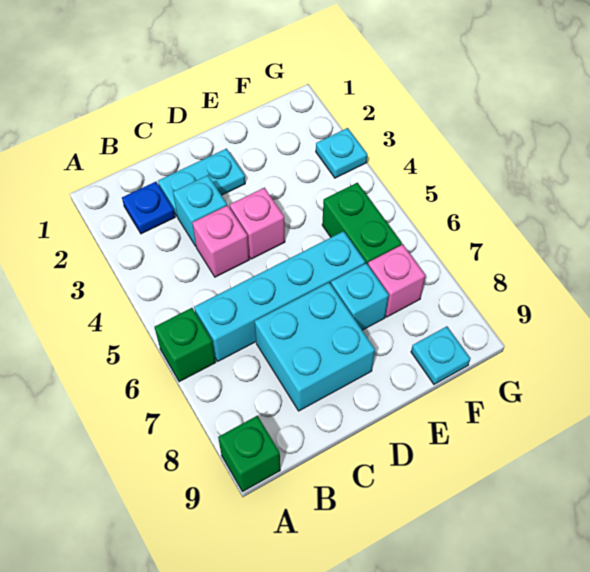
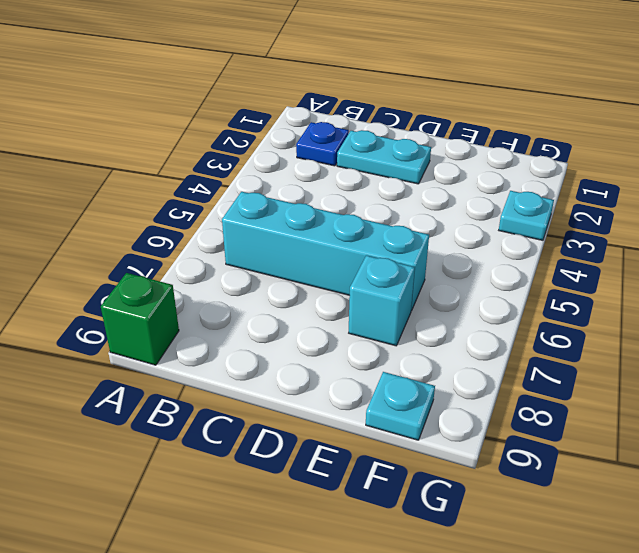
none -> green 1x1 brick [155,308,216,382]
none -> cyan 1x1 brick [173,175,227,246]
none -> pink 1x1 brick [192,205,249,277]

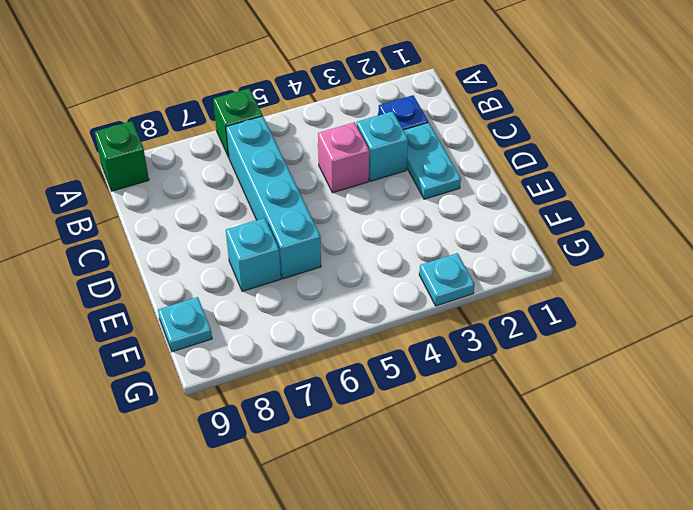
none -> cyan 2x2 brick [255,283,375,411]
none -> pink 1x1 brick [230,188,285,259]
none -> green 1x2 brick [322,183,402,264]

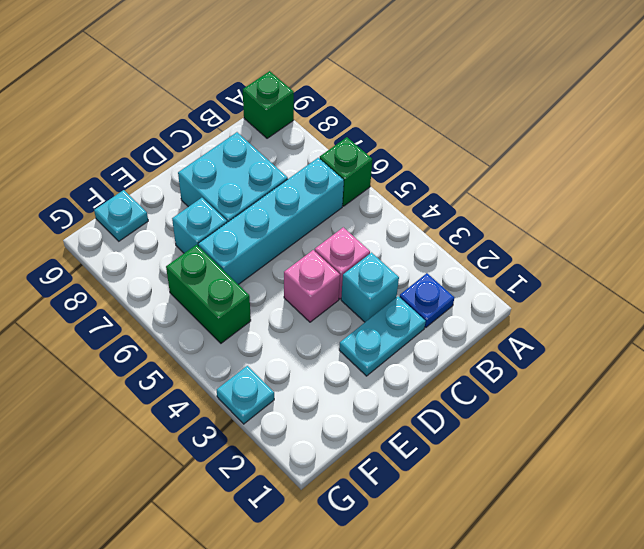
none -> pink 1x1 brick [368,244,426,317]

